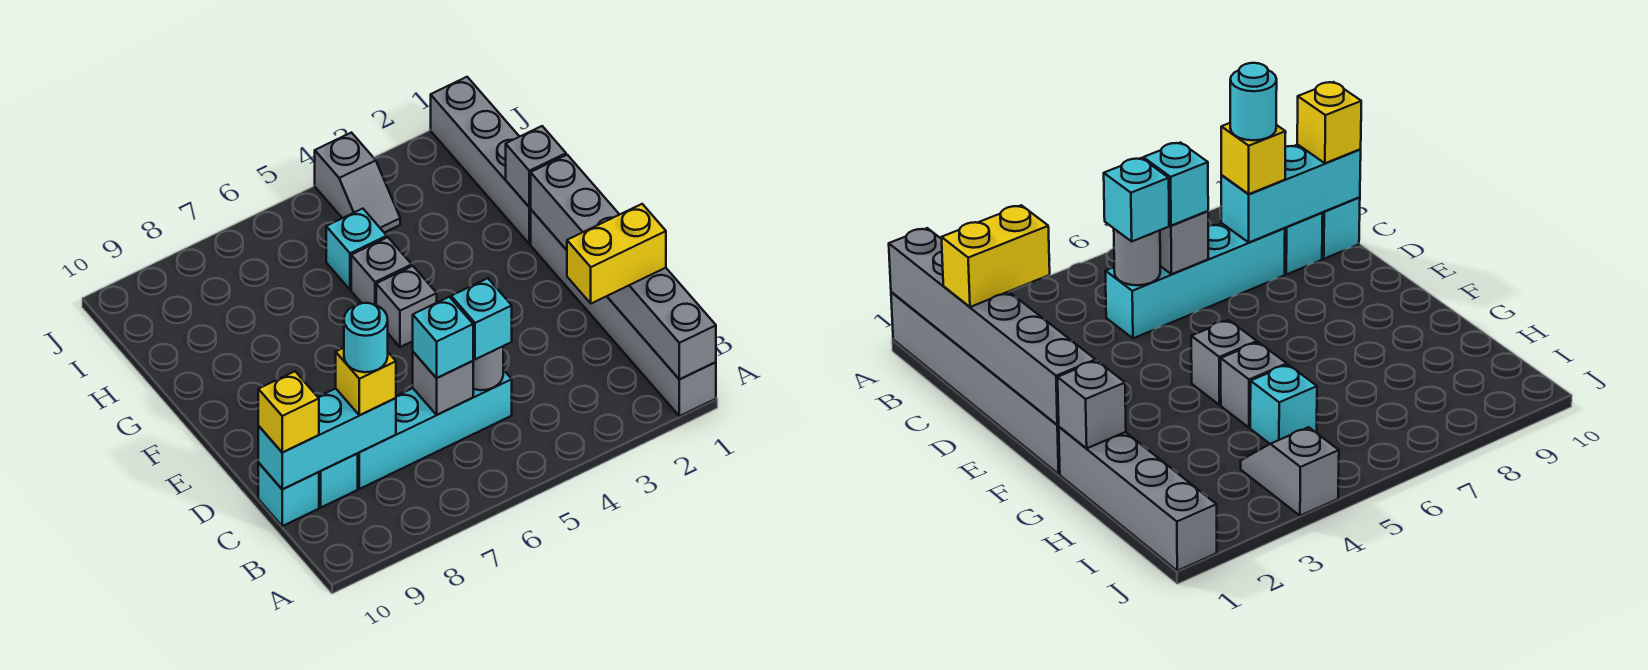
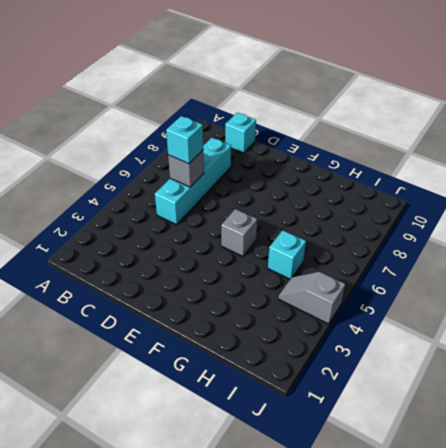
none -> grey 1x6 brick [531,210,716,416]
none -> cyan 1x1 brick [319,454,358,507]
none -> grey 1x4 brick [431,77,531,244]

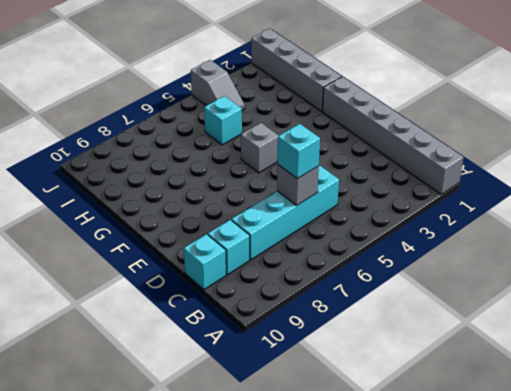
none -> grey 1x1 brick [351,237,412,305]
none -> grey 1x6 brick [531,155,716,379]
none -> grey 1x1 round brick [473,346,503,390]

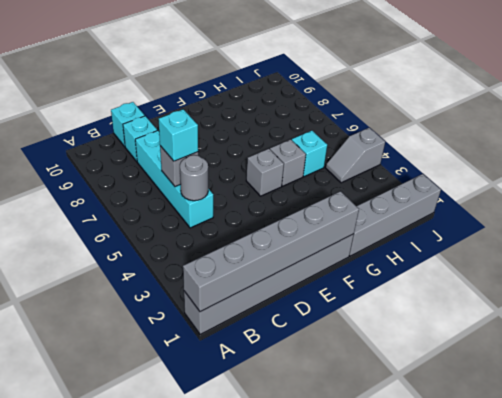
none -> cyan 1x3 brick [258,389,396,489]
none -> grey 1x1 brick [506,126,566,207]
none -> yellow 1x2 brick [567,204,666,303]

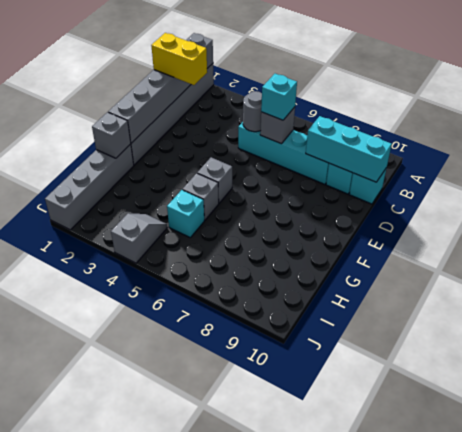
none -> cyan 1x1 brick [451,278,512,359]
none -> yellow 1x1 brick [336,348,396,415]
none -> yellow 1x1 brick [258,371,319,452]

